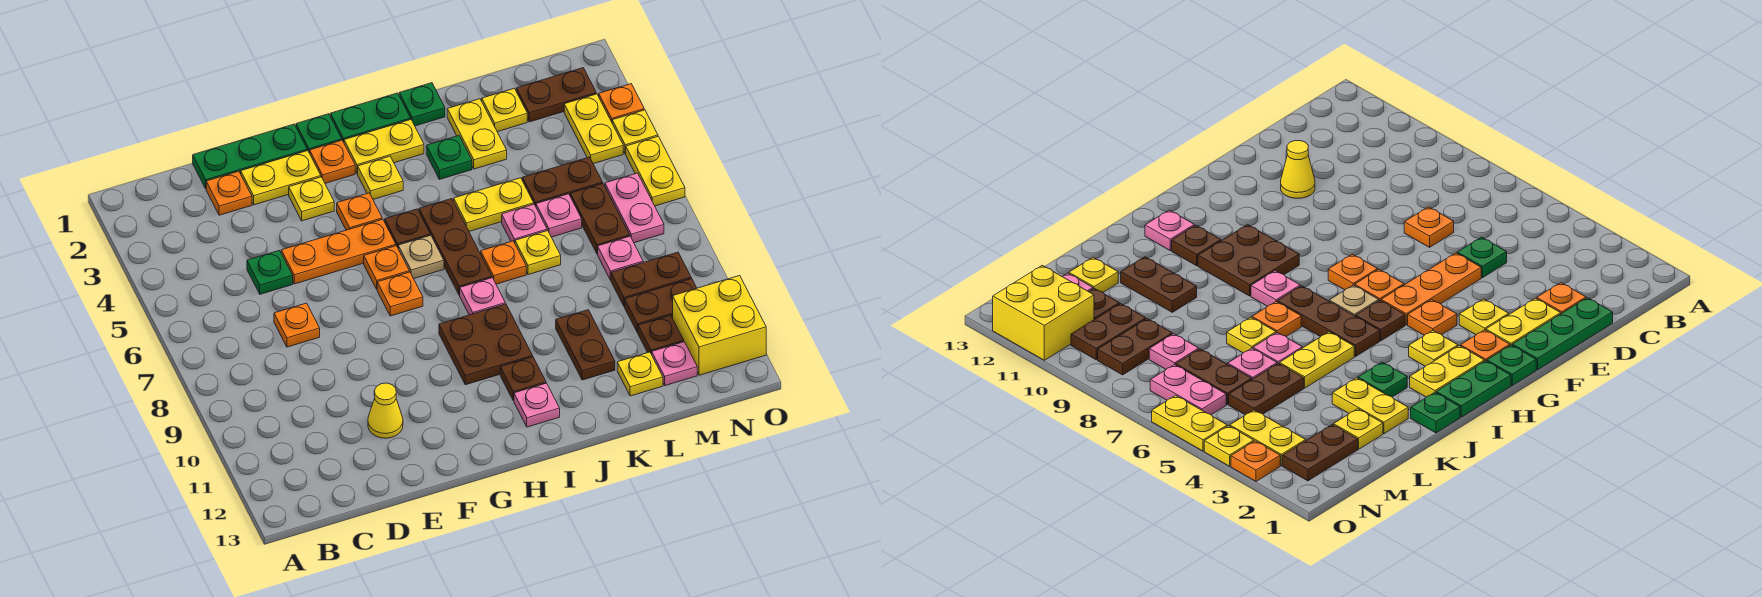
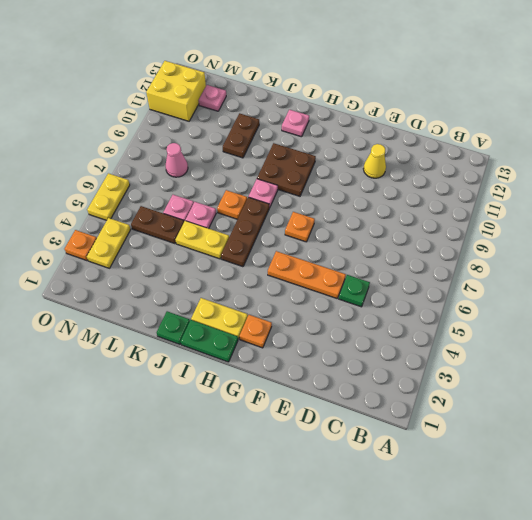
pink 1x1 cone [166,143,188,177] -> pink 1x1 plate [598,236,643,280]
none -> green 1x3 plate [193,124,307,189]
none -> orange 1x1 plate [206,171,252,215]
none -> orange 1x1 plate [274,303,320,347]
none -> yellow 1x2 plate [241,150,321,205]

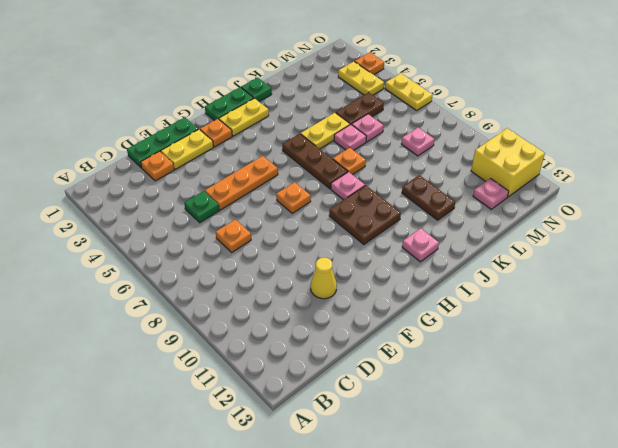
none -> yellow 1x1 plate [289,177,334,221]
none -> green 1x1 plate [296,114,342,153]
none -> orange 1x1 plate [337,193,382,230]
none -> orange 1x1 plate [364,246,409,289]

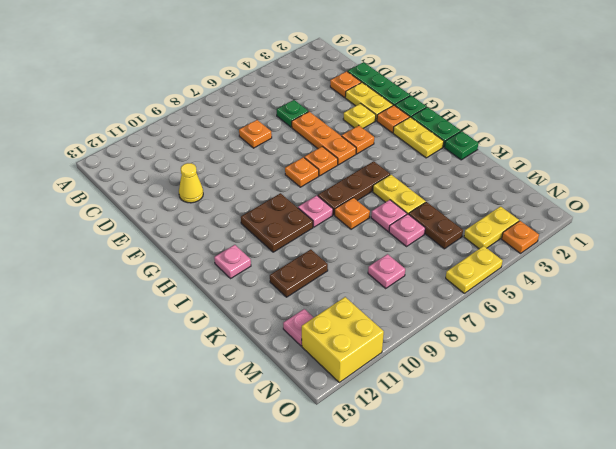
none -> yellow 1x1 plate [358,156,403,199]
none -> brown 1x1 plate [385,209,430,247]
none -> tan 1x1 plate [398,235,444,279]
none -> brown 1x1 plate [500,357,546,401]

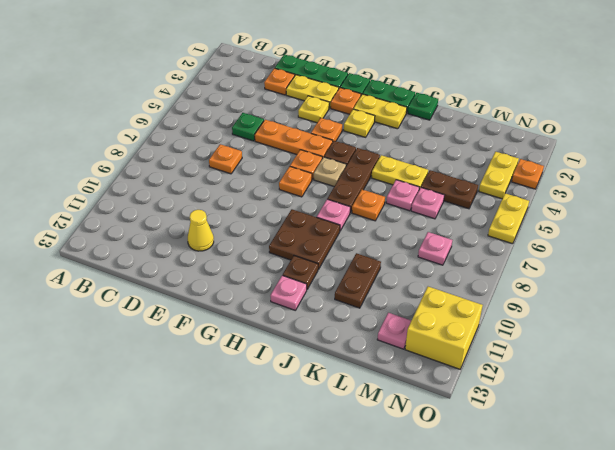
none -> green 1x1 plate [426,136,472,179]
none -> yellow 1x2 plate [447,99,507,169]
none -> yellow 1x1 plate [515,230,561,275]
none -> yellow 1x1 plate [482,88,527,132]

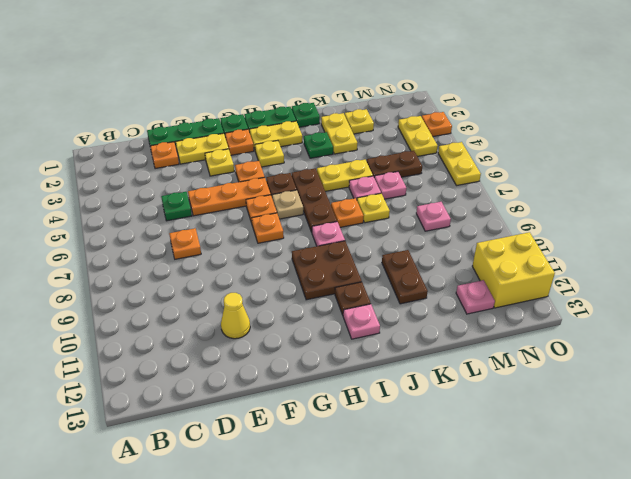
none -> yellow 1x1 plate [617,352,663,396]
none -> brown 1x2 plate [516,68,596,122]
none -> brown 1x2 plate [570,184,630,254]
none -> brown 1x2 plate [611,252,691,307]

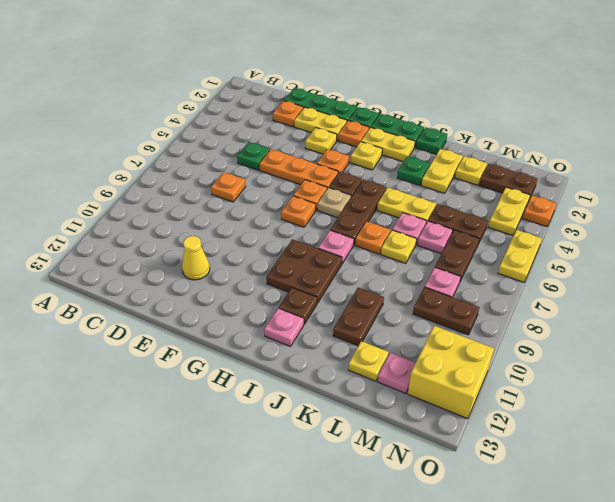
none -> brown 1x2 plate [625,278,696,333]
none -> brown 1x1 plate [638,315,684,354]
none -> pink 1x2 plate [605,173,664,243]
none -> yellow 1x1 plate [612,110,658,154]

